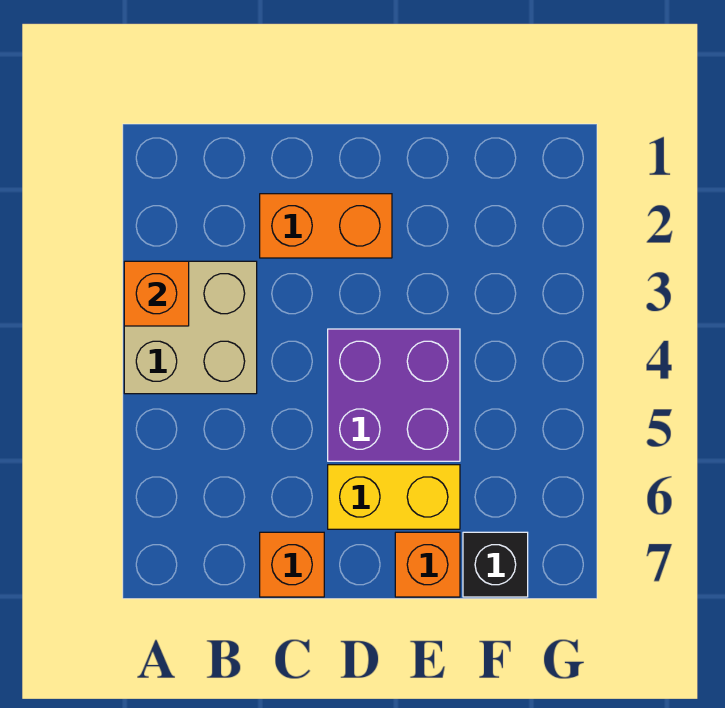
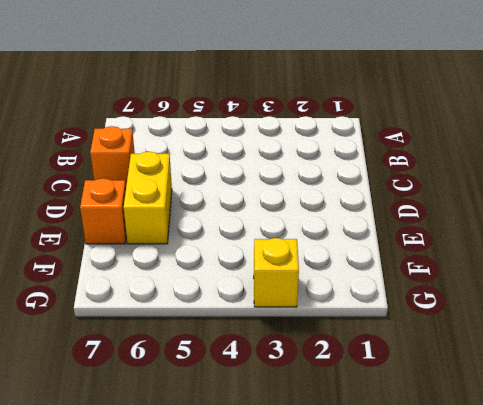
yellow 1x1 brick [254,238,299,307] -> none
none -> tan 2x2 brick [124,261,257,394]
none -> orange 1x2 brick [260,194,392,258]

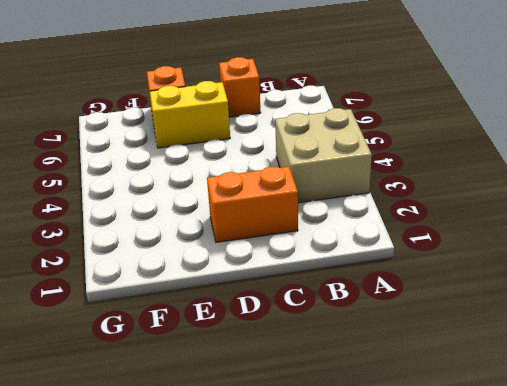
none -> purple 2x2 brick [328,329,460,461]
none -> black 1x1 brick [463,532,528,597]

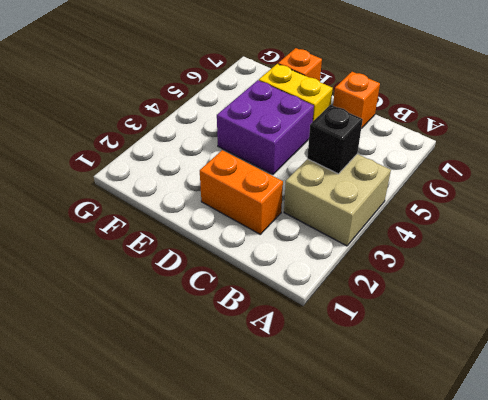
black 1x1 brick [307,105,363,174] -> black 1x1 brick moved to [463,532,528,597]
none -> orange 1x1 brick [124,261,189,326]

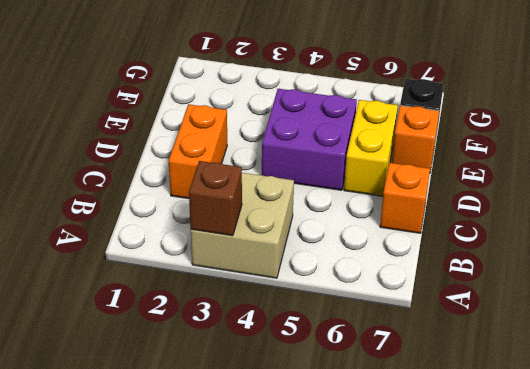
brown 1x1 brick [189,161,242,236] -> orange 1x1 brick [124,261,189,326]

